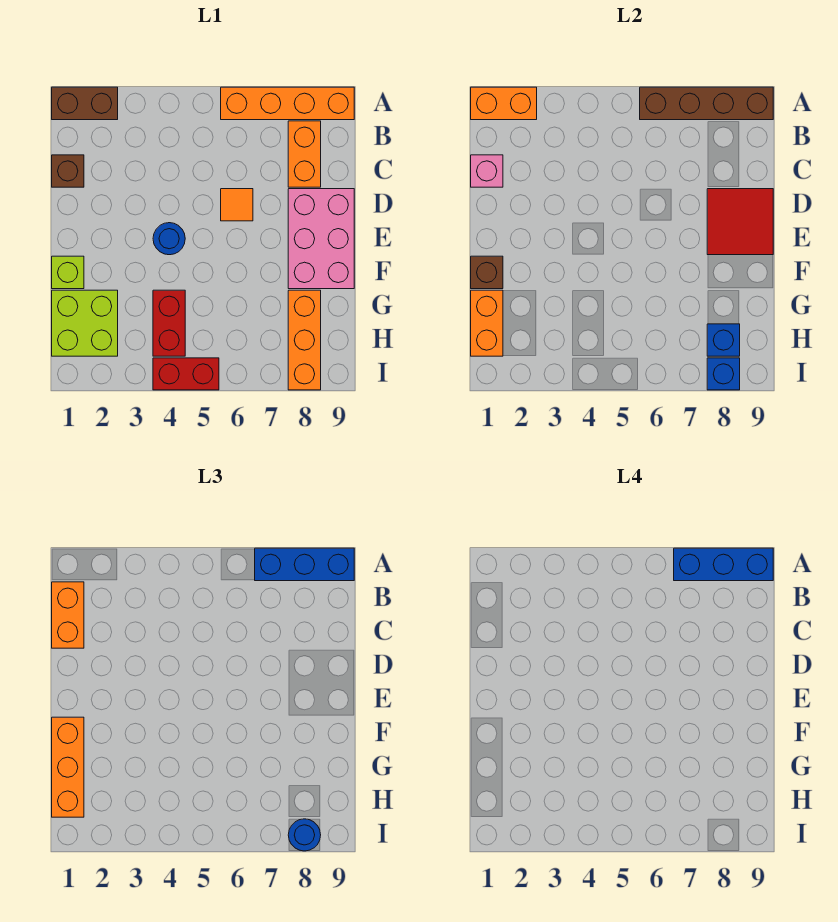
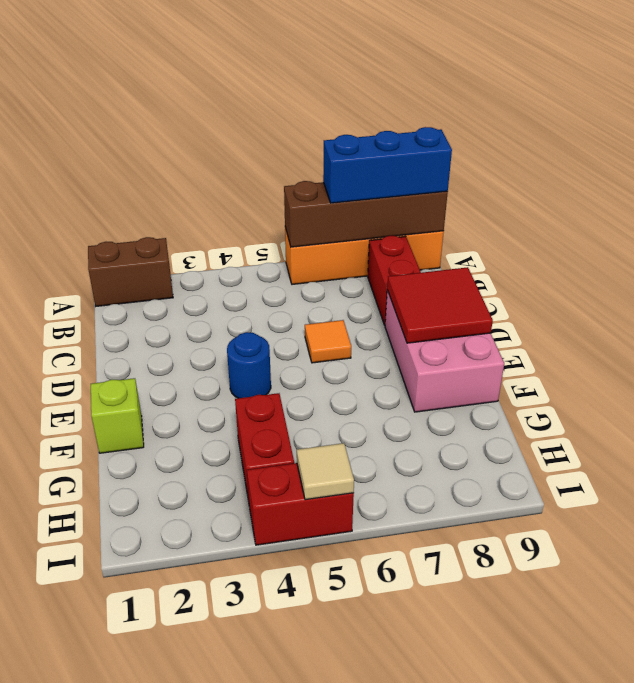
red 1x2 brick [368,236,421,325] -> orange 1x2 brick [288,121,321,187]
tan 1x1 tile [297,443,354,500] -> none
none -> brown 1x1 brick [52,155,84,187]
none -> lime 2x2 brick [52,290,118,356]
none -> orange 1x3 brick [288,290,321,390]

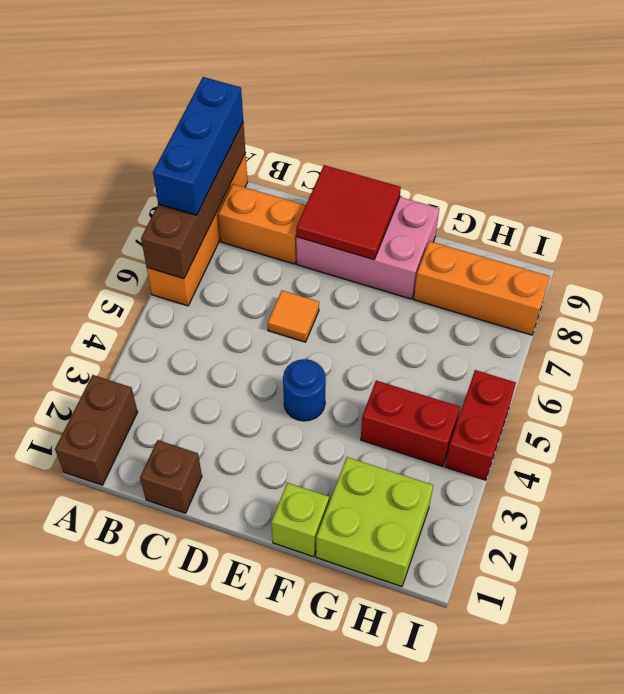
none -> orange 1x2 brick [471,87,537,120]
none -> pink 1x1 brick [471,155,503,187]
none -> brown 1x1 brick [471,256,503,289]

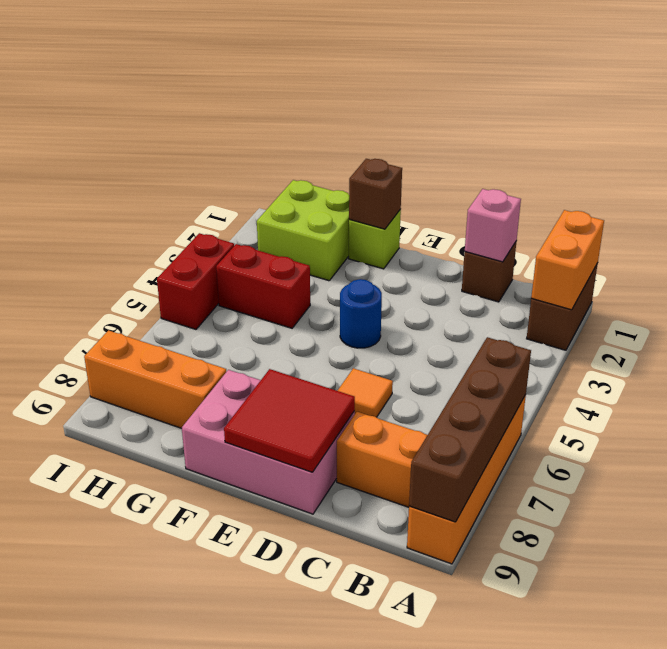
none -> orange 1x2 brick [471,290,503,356]
none -> blue 1x1 brick [707,324,740,356]
none -> blue 1x1 brick [707,358,740,390]

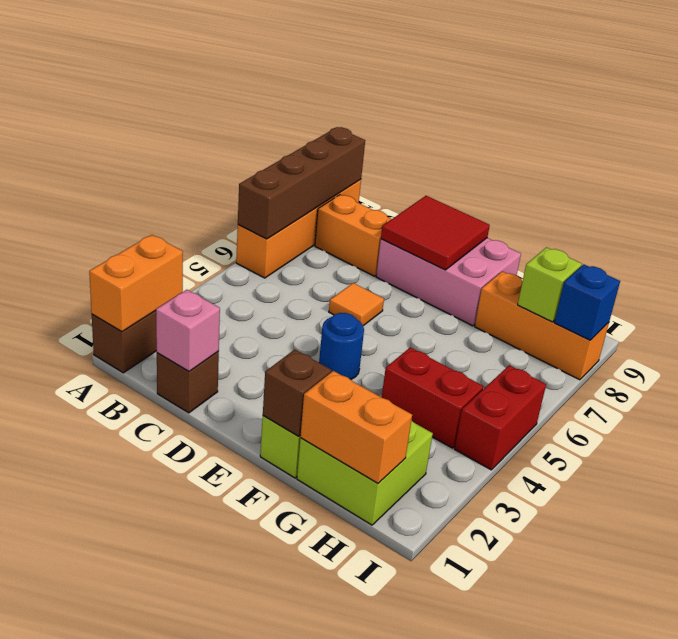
lime 1x1 brick [518,247,582,322] -> blue 1x1 brick [707,324,740,356]
none -> blue 1x3 brick [255,548,354,581]
none -> orange 1x2 brick [52,582,84,648]
none -> orange 1x3 brick [52,717,84,817]

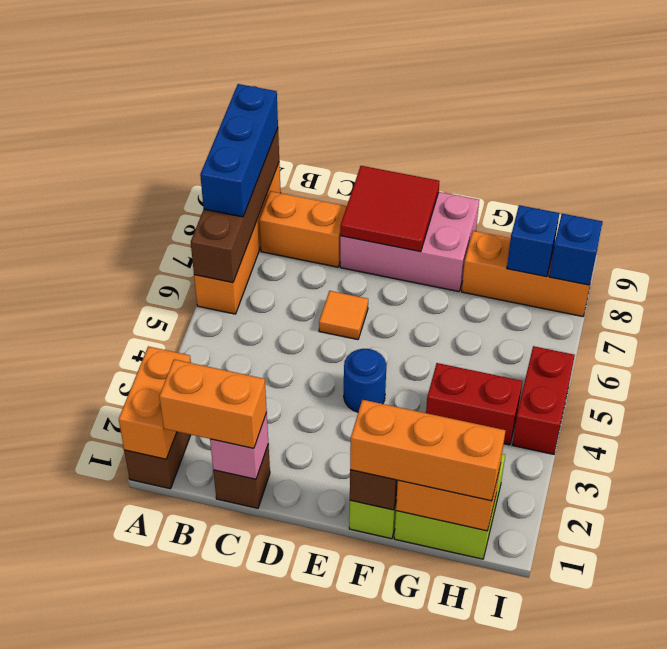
none -> blue 1x1 round brick [288,819,321,851]
none -> blue 1x3 brick [674,548,773,581]

